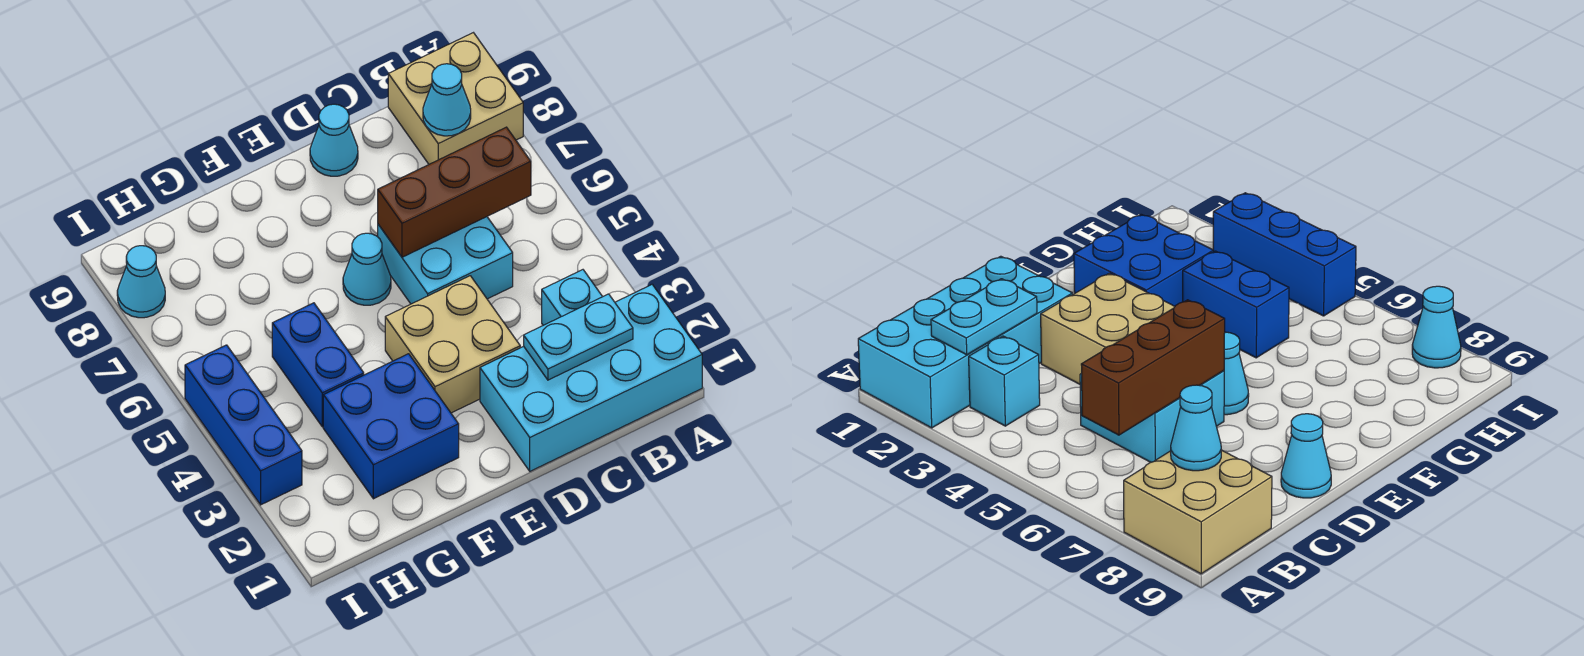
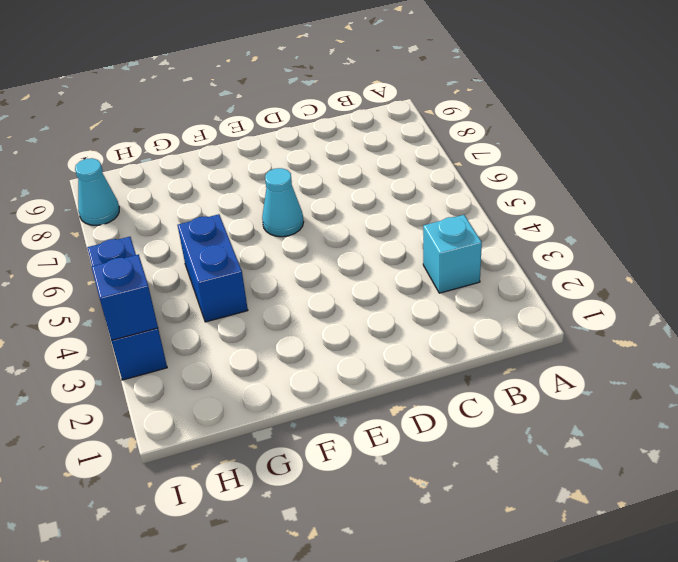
blue 1x1 brick [91,254,158,340] -> none
none -> cyan 2x4 brick [480,285,702,471]
none -> tan 2x2 brick [388,33,523,164]
none -> cyan 2x2 brick [378,217,513,304]

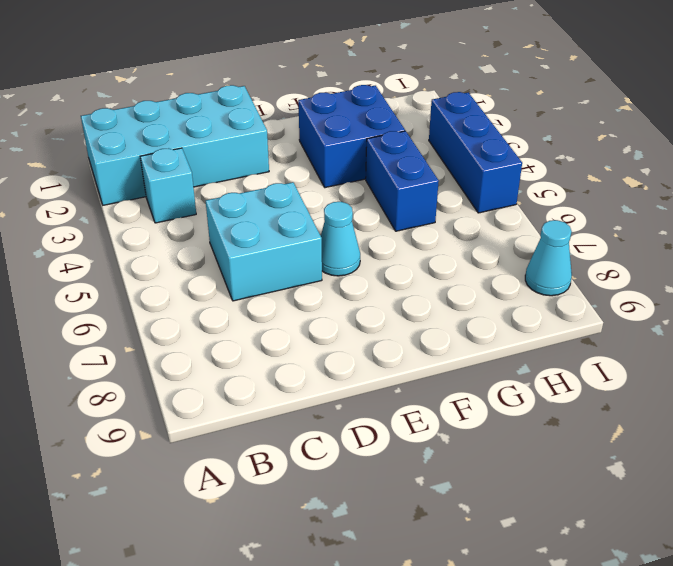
none -> tan 2x2 brick [388,33,523,164]
none -> tan 2x2 brick [385,276,520,413]
none -> cyan 1x1 cone [310,104,358,176]

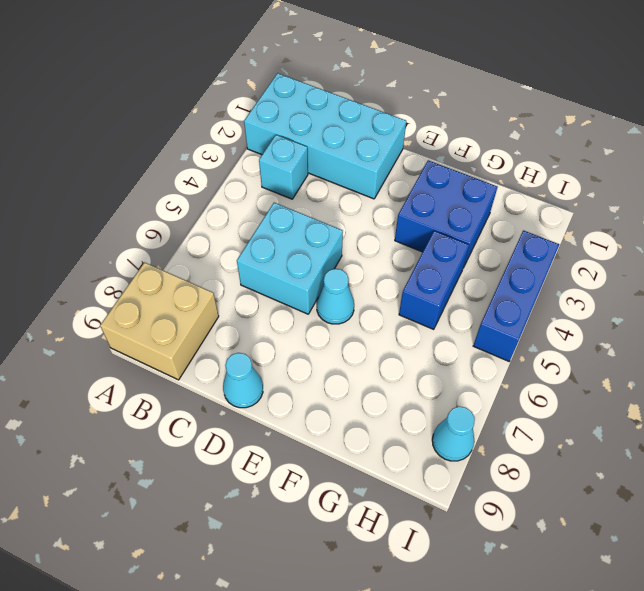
none -> tan 2x2 brick [385,276,520,413]
none -> cyan 1x2 plate [524,294,633,380]
none -> brown 1x3 brick [378,127,531,257]

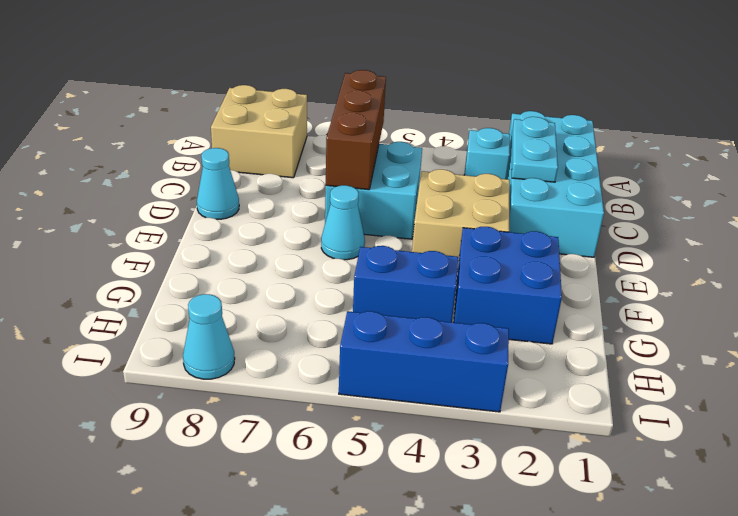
none -> cyan 1x1 cone [423,64,471,136]

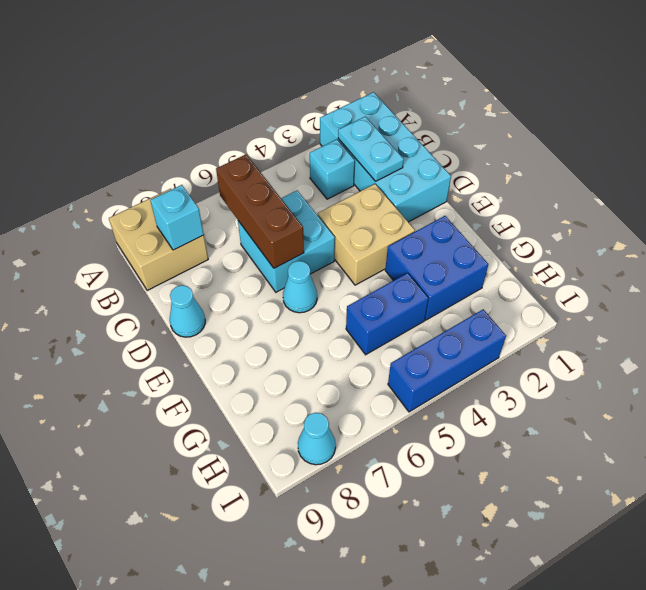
cyan 1x1 brick [150,185,204,250] -> cyan 1x1 cone [423,64,471,136]

